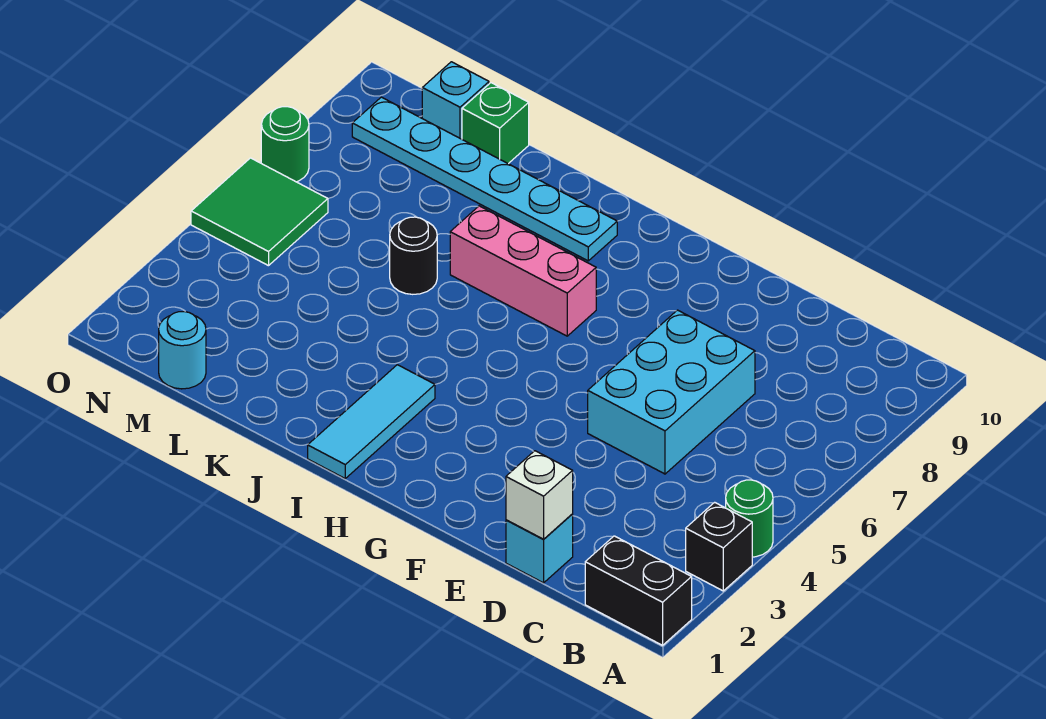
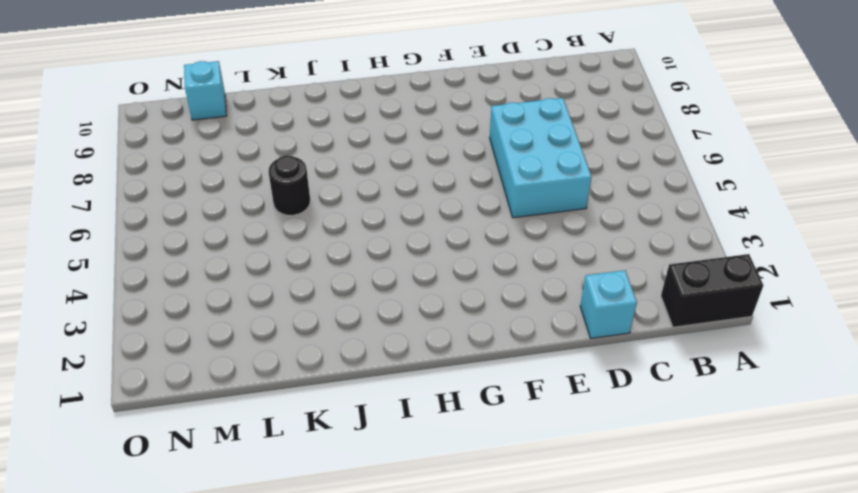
none -> black 1x1 brick [686,502,752,591]
none -> green 1x1 round brick [726,480,773,557]
none -> pink 1x3 brick [450,206,596,336]

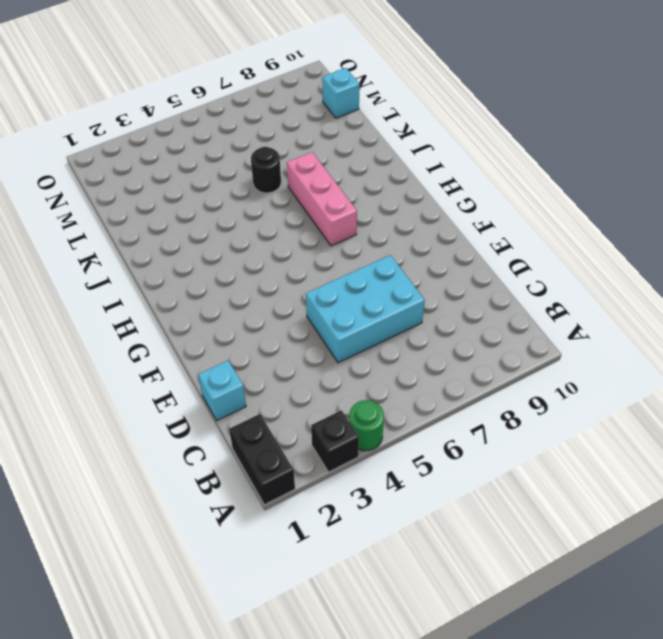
none -> cyan 1x3 tile [308,365,435,478]
none -> cyan 1x6 plate [352,97,617,261]
none -> green 1x1 brick [462,83,529,164]

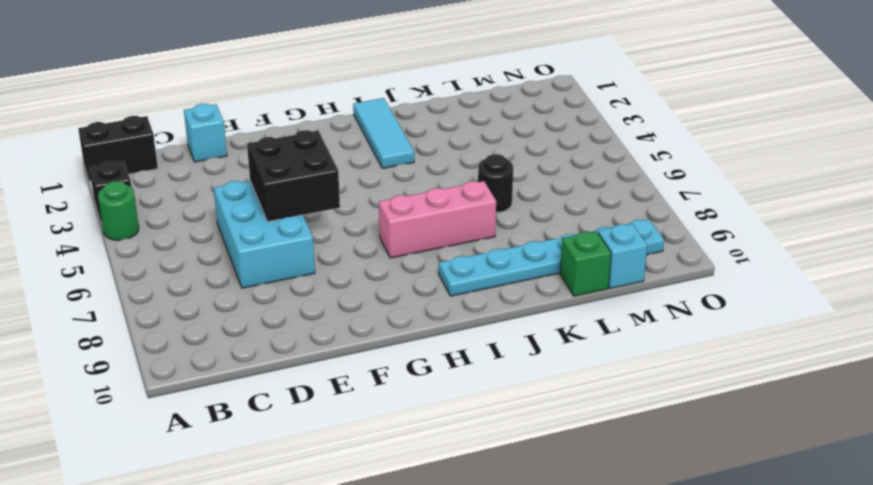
black 2x2 brick [247,130,340,221] -> none
none -> cyan 1x1 round brick [159,312,206,389]
none -> green 2x2 tile [191,158,328,266]
none -> green 1x1 round brick [261,107,309,182]

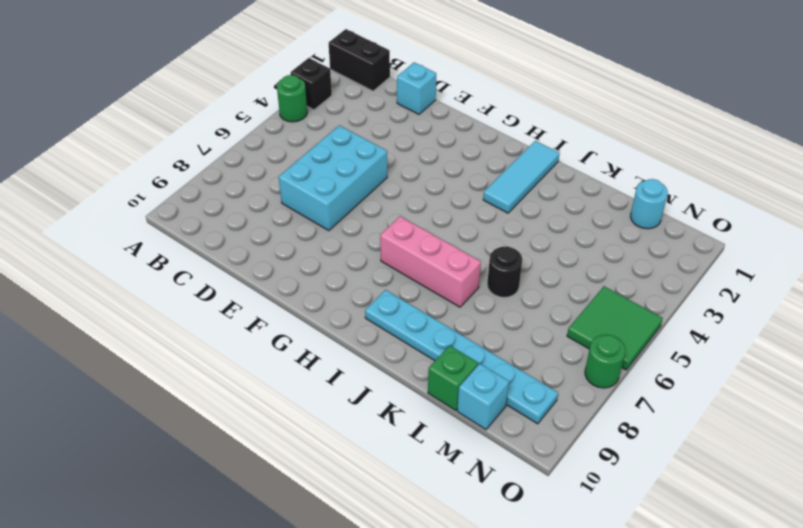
none -> white 1x1 brick [506,451,573,539]

